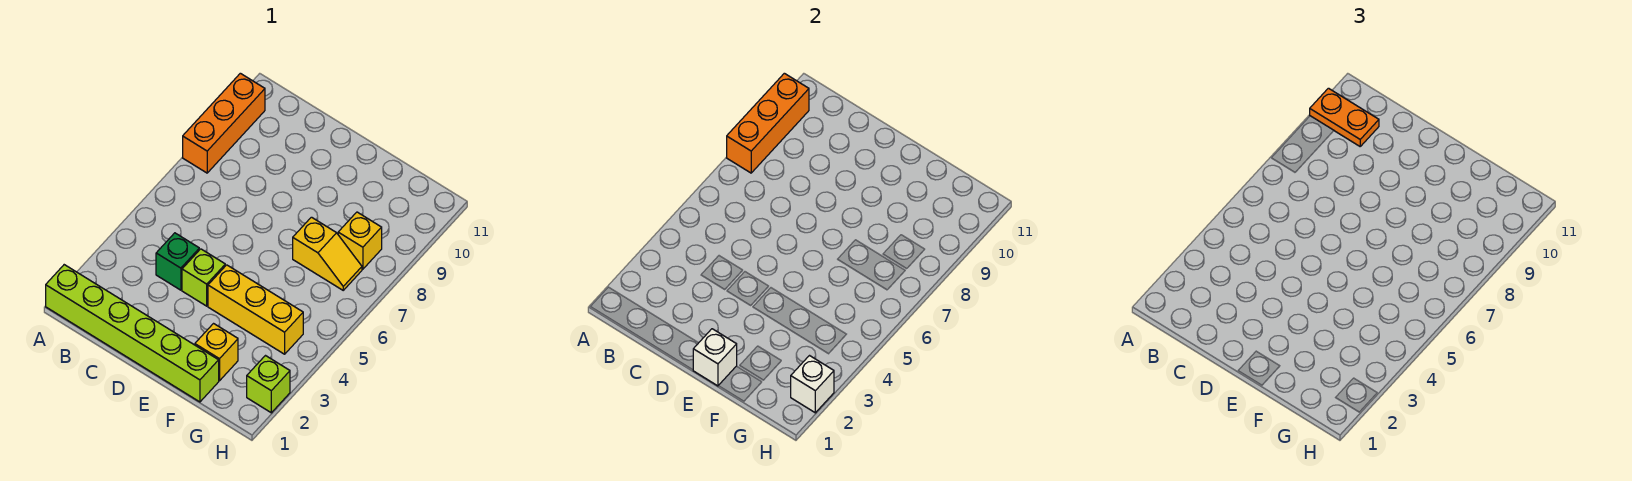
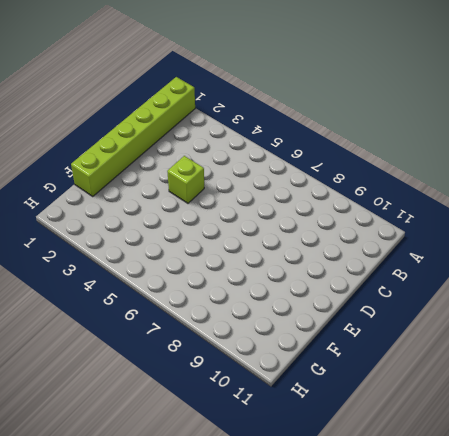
none -> orange 1x3 brick [183,73,265,173]
none -> green 1x1 brick [156,233,199,290]
none -> yellow 1x3 brick [208,265,303,354]

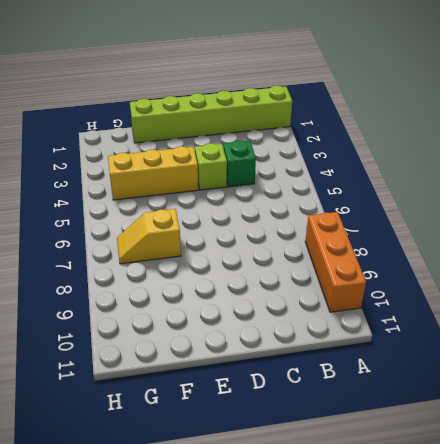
none -> yellow 1x1 brick [195,324,238,381]
none -> yellow 1x1 brick [338,212,382,269]
none -> lime 1x1 brick [247,356,290,413]

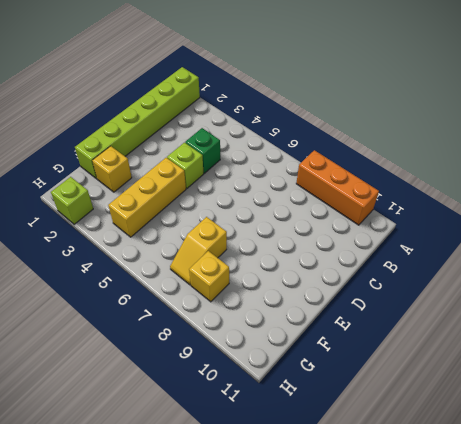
none -> orange 1x3 brick [727,73,809,173]
none -> white 1x1 brick [693,329,737,386]
none -> white 1x1 brick [791,356,834,413]

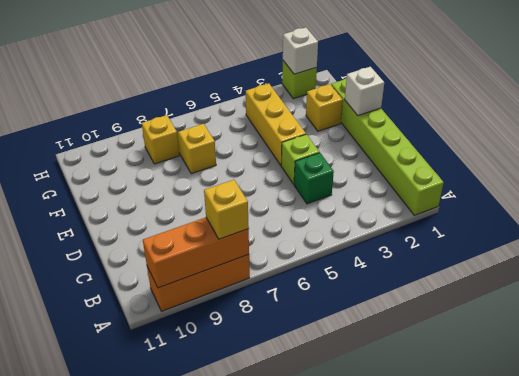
yellow 1x1 brick [204,180,249,239] -> none
none -> orange 1x2 plate [1310,88,1379,146]

